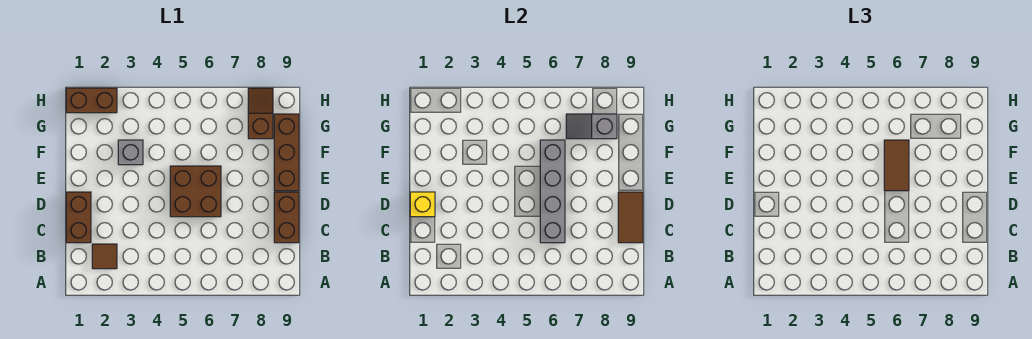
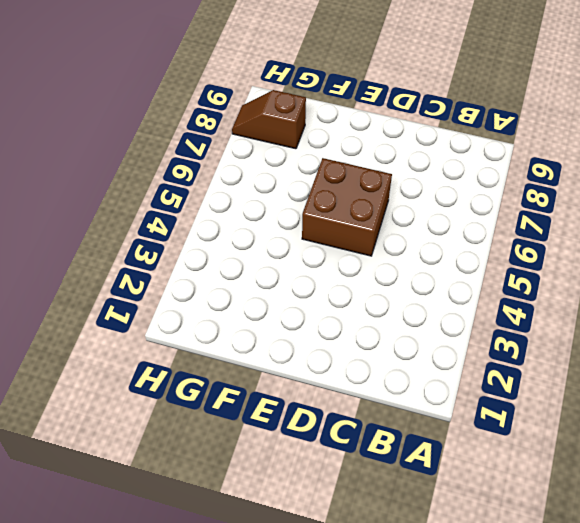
none -> brown 1x1 tile [92,244,117,269]
none -> brown 1x2 brick [66,192,91,243]
none -> brown 1x2 brick [274,192,299,243]

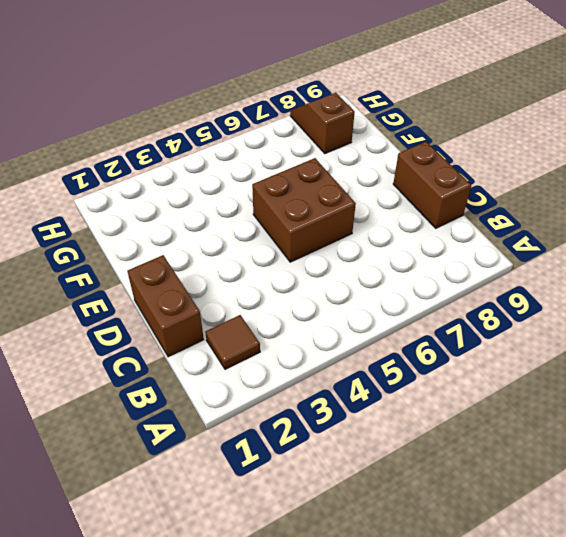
none -> brown 1x3 brick [274,114,299,191]
none -> grey 1x1 brick [118,140,143,165]
none -> brown 1x2 brick [66,88,117,113]

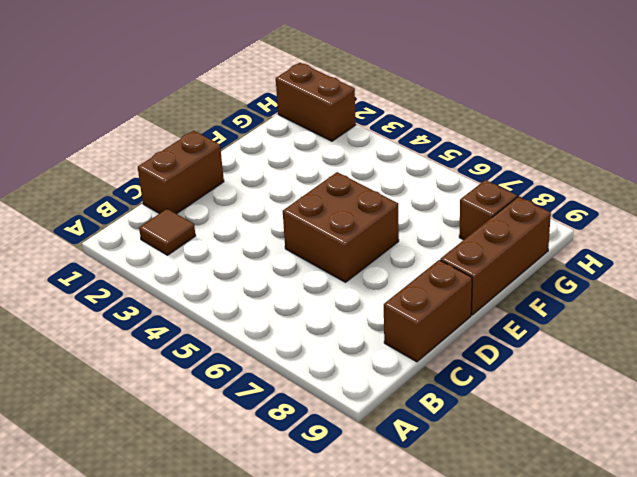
none -> grey 1x1 brick [118,140,143,165]
none -> grey 1x4 brick [540,140,565,243]
none -> brown 1x2 tile [618,192,643,243]

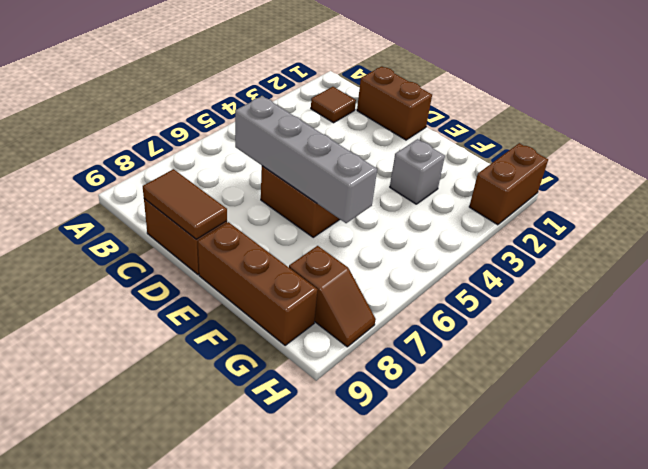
none -> yellow 1x1 brick [410,192,435,217]
none -> grey 1x2 slope [566,114,617,139]
none -> brown 1x2 tile [884,140,909,191]

